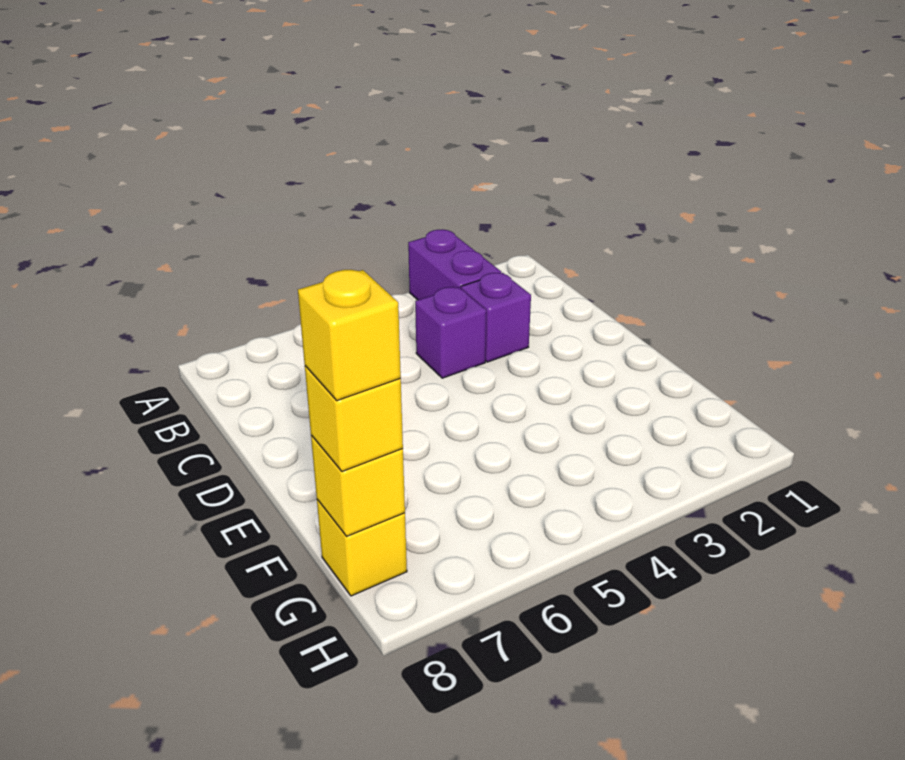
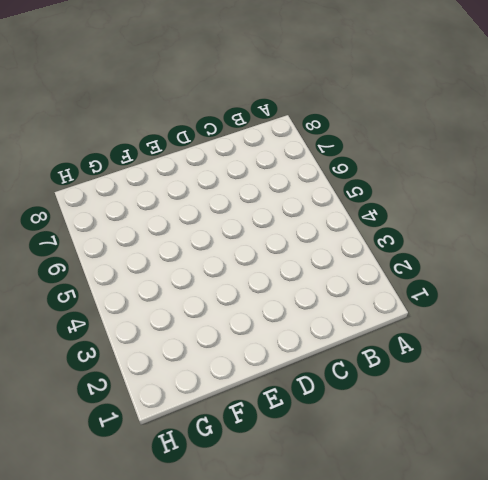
none -> purple 1x2 brick [408,229,501,300]
none -> purple 1x1 brick [461,273,531,362]

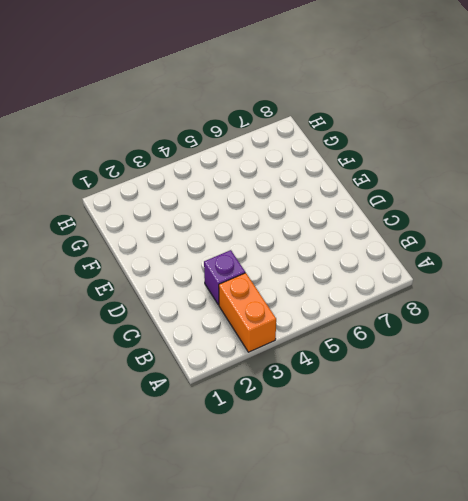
orange 1x2 brick [219,273,276,352] -> purple 1x2 brick [408,229,501,300]
none -> purple 1x1 brick [415,287,486,378]
none -> yellow 1x1 brick [317,499,407,596]

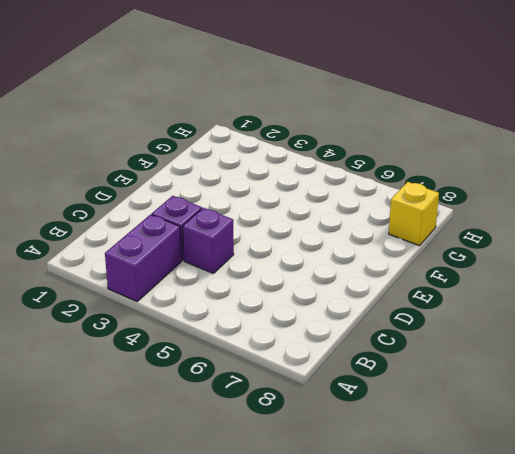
none -> yellow 1x1 brick [311,435,405,536]
none -> yellow 1x1 brick [305,366,403,471]

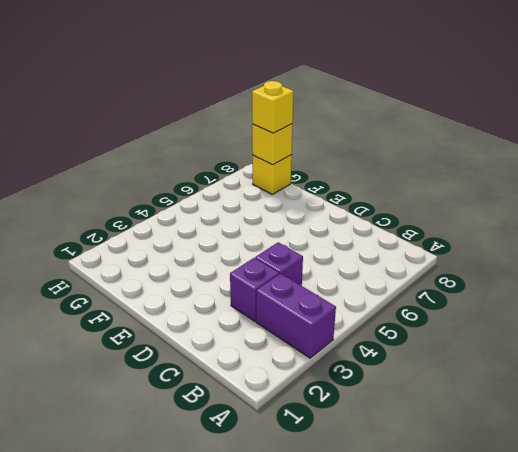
none -> yellow 1x1 brick [298,270,401,401]

